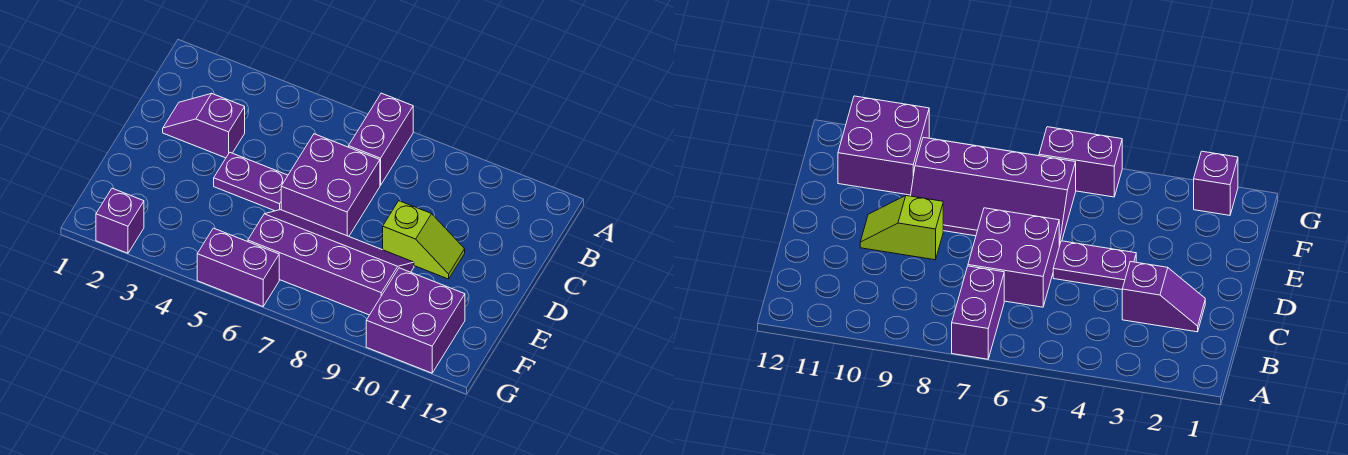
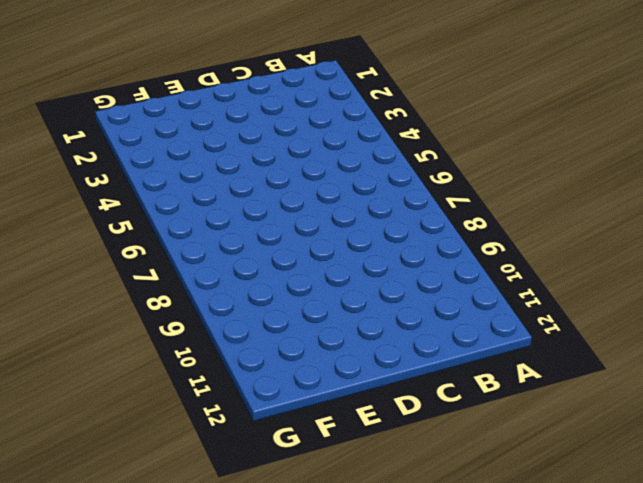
none -> purple 1x2 brick [349,93,413,185]
none -> purple 1x2 slope [163,94,245,158]

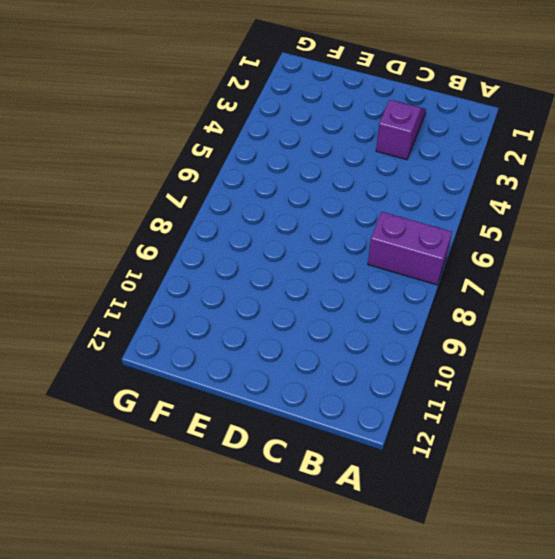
none -> purple 2x2 brick [281,134,380,236]
none -> purple 1x2 plate [214,153,288,211]

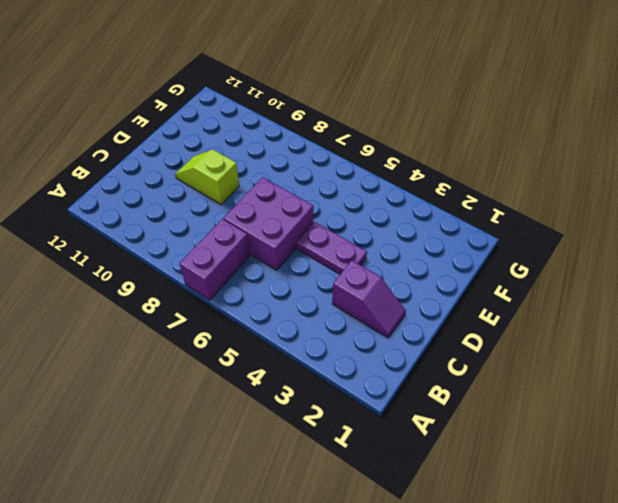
none -> purple 2x4 slope [248,210,414,315]
none -> purple 2x2 brick [366,268,465,373]

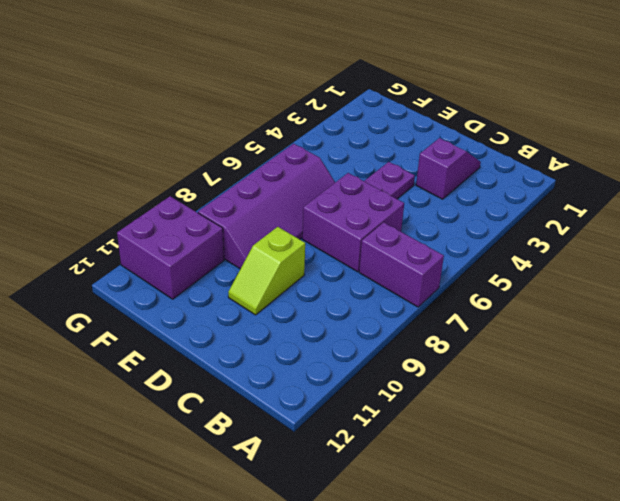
none -> purple 1x1 brick [96,188,144,253]
none -> purple 1x2 brick [197,228,279,306]

